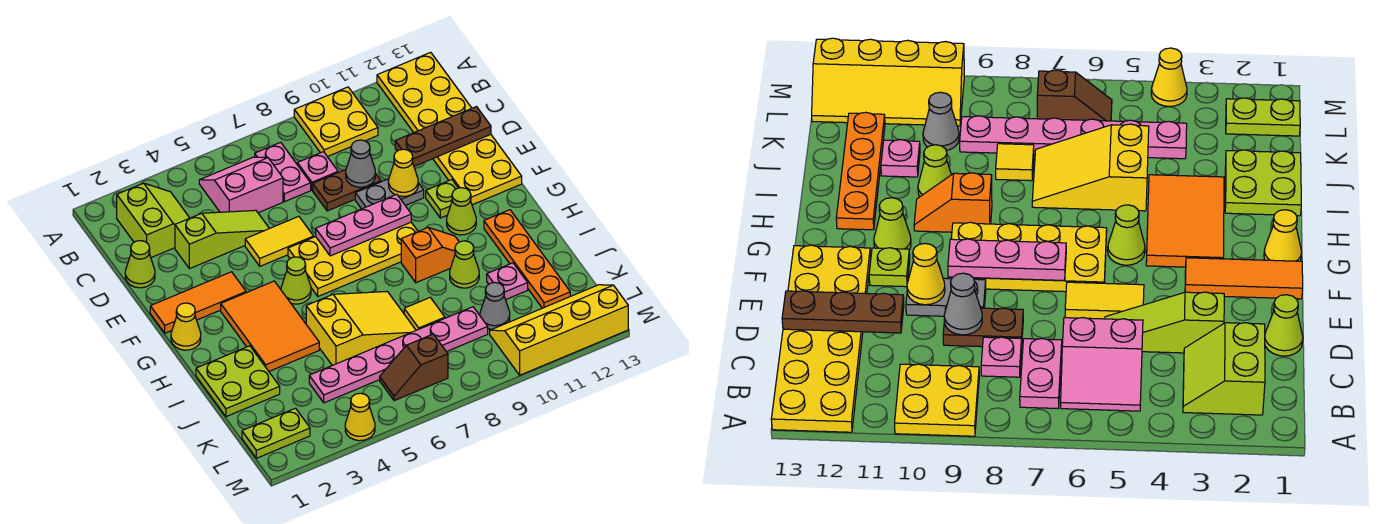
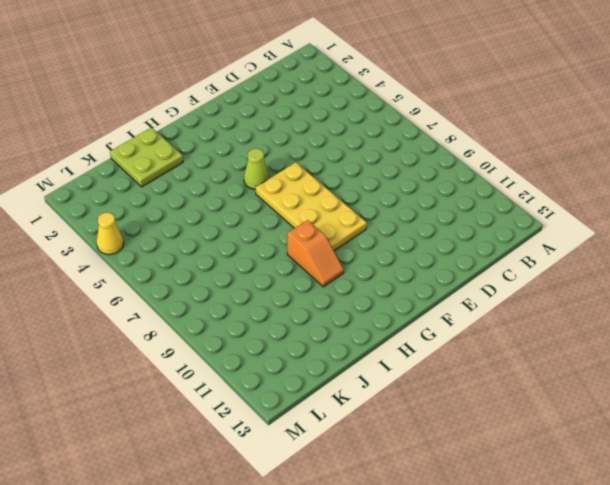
none -> yellow 2x2 plate [294,87,378,157]
none -> yellow 2x6 plate [377,52,522,205]
none -> lime 2x2 slope [117,183,189,257]
none -> pink 2x2 slope [199,157,283,213]

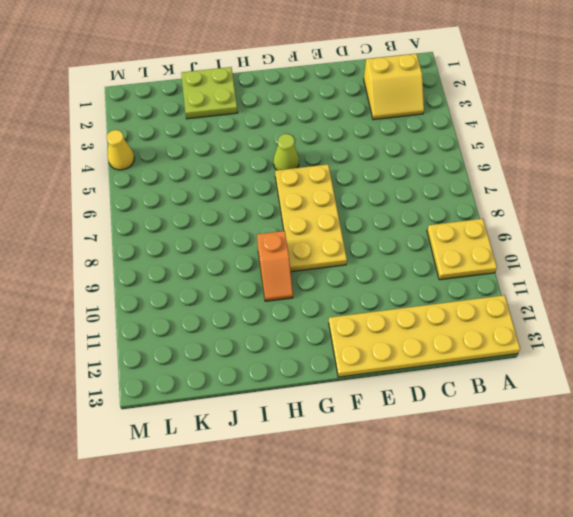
yellow 2x2 slope [364,54,424,120] -> lime 2x2 slope [117,183,189,257]
none -> pink 2x2 slope [199,157,283,213]
none -> pink 1x2 plate [255,142,311,202]
none -> pink 1x1 plate [297,152,338,190]
none -> lime 1x1 cone [125,241,155,288]

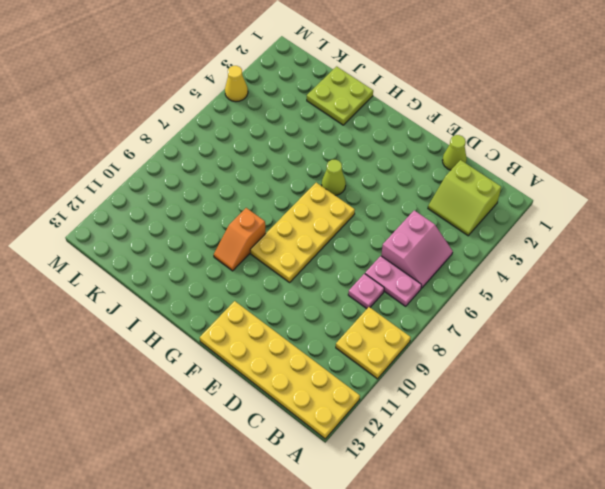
none -> lime 1x3 slope [175,210,269,269]
none -> brown 1x2 plate [313,170,381,211]
none -> yellow 1x2 tile [245,216,314,266]
none -> grey 1x2 plate [355,179,424,209]

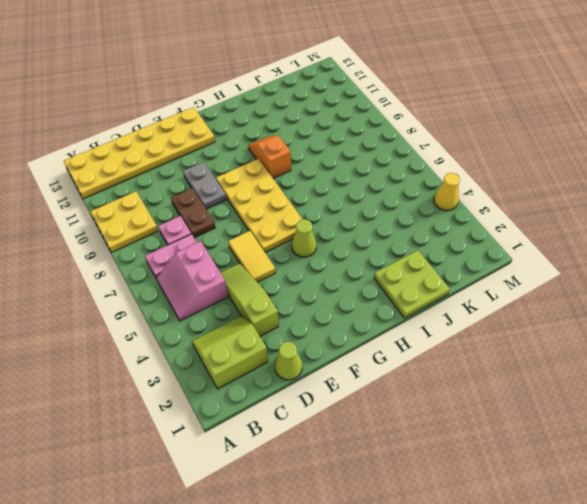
none -> orange 1x3 tile [150,272,246,333]
none -> lime 1x1 plate [426,180,458,218]
none -> yellow 1x1 cone [171,303,201,350]
none -> orange 2x3 tile [221,281,319,371]

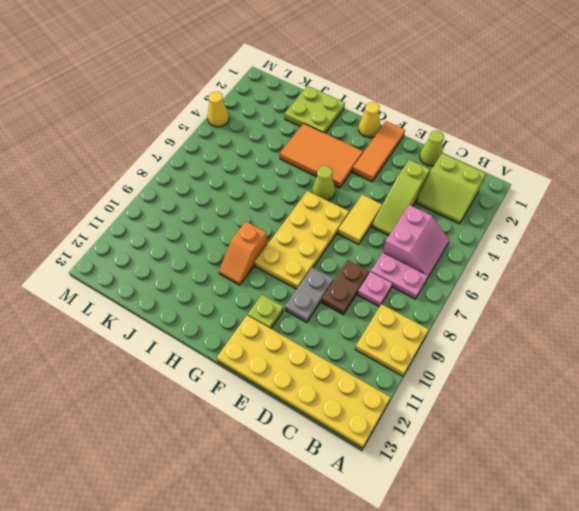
none -> lime 1x1 cone [447,188,476,235]
none -> orange 1x4 plate [484,210,570,308]
none -> yellow 2x3 slope [306,291,416,365]
none -> lime 1x1 cone [450,241,479,288]

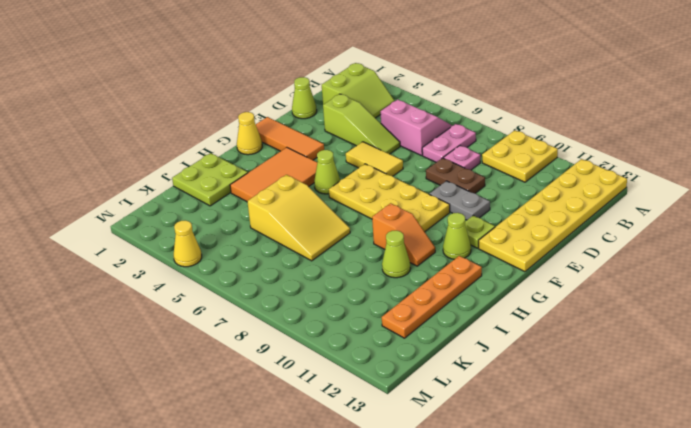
none -> yellow 1x1 tile [404,298,445,330]
none -> pink 1x1 plate [487,263,528,300]
none -> pink 1x6 plate [309,307,488,403]
none -> grey 1x1 cone [480,283,510,329]

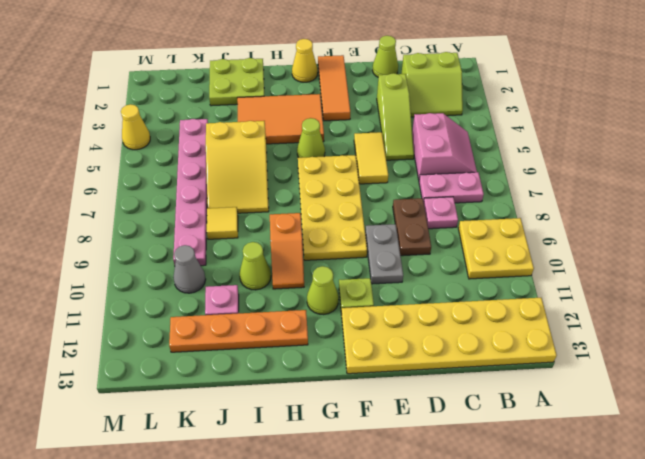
none -> lime 1x2 plate [242,408,310,458]
none -> brown 1x2 slope [380,334,448,401]
none -> yellow 2x4 slope [490,285,628,375]
none -> grey 1x1 cone [346,140,375,187]

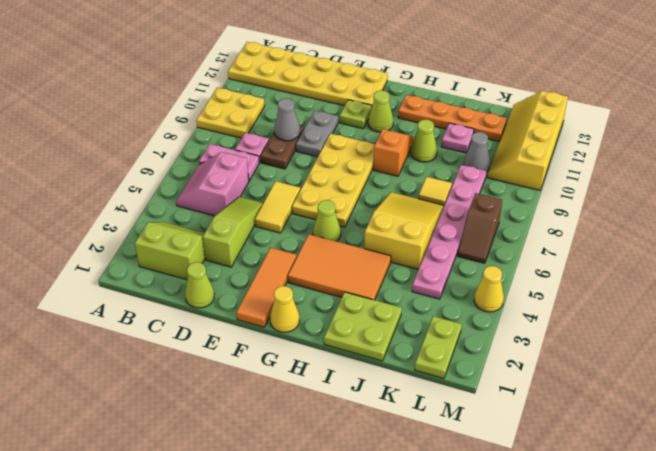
none -> brown 1x3 plate [395,107,491,166]
none -> yellow 1x1 cone [388,149,418,197]
none -> pink 1x3 plate [316,194,411,256]

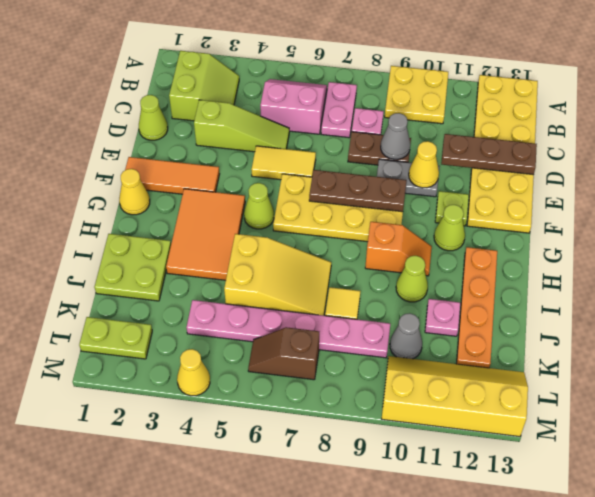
brown 1x3 plate [309,170,407,212] -> pink 1x3 plate [316,194,411,256]

